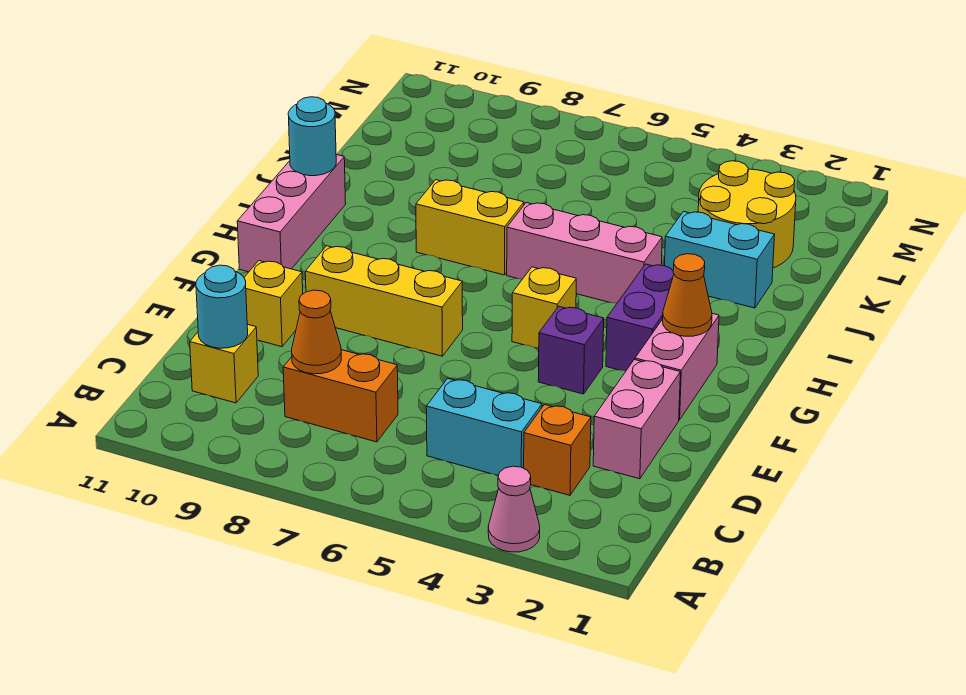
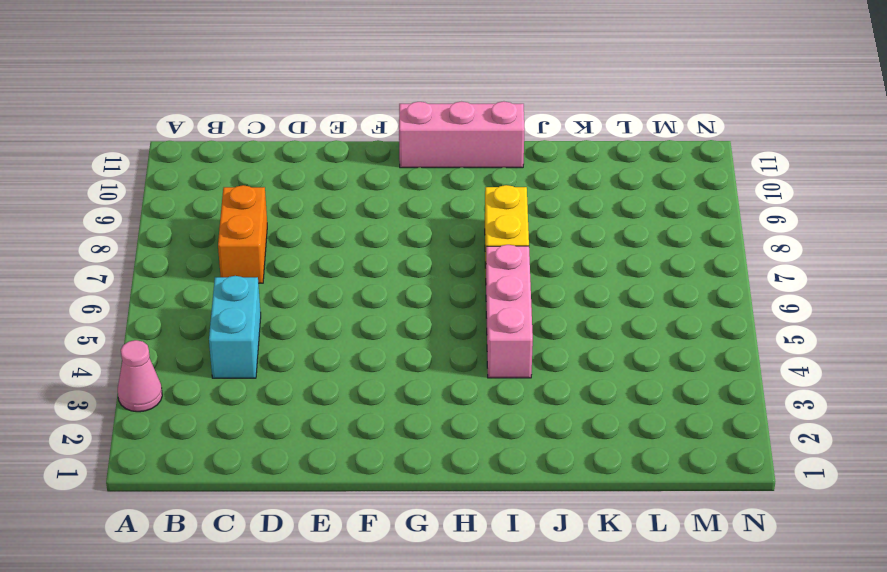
none -> orange 1x1 brick [524,405,591,495]
none -> yellow 1x1 brick [190,324,258,403]
none -> pink 1x2 brick [593,360,680,479]

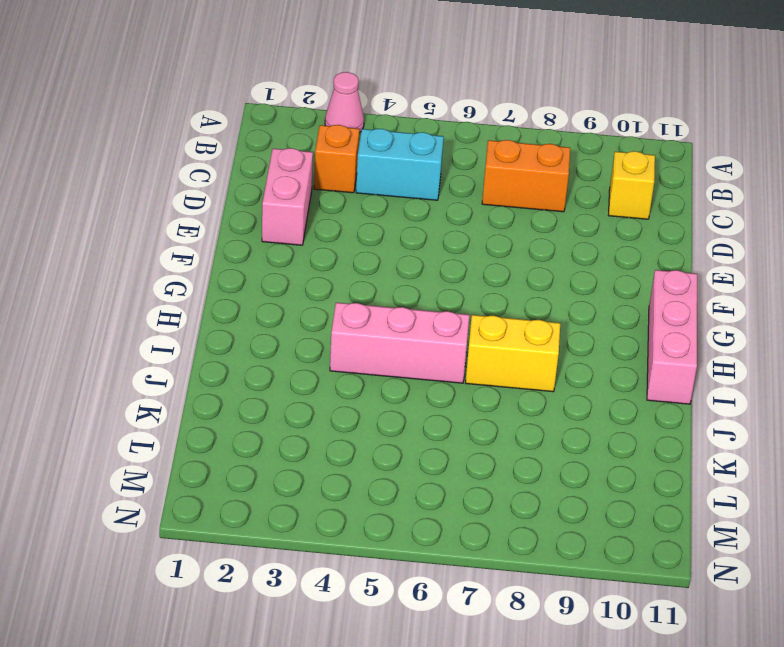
none -> yellow 1x1 brick [244,261,303,347]
none -> pink 1x2 brick [635,313,719,420]
none -> purple 1x1 brick [538,306,604,394]

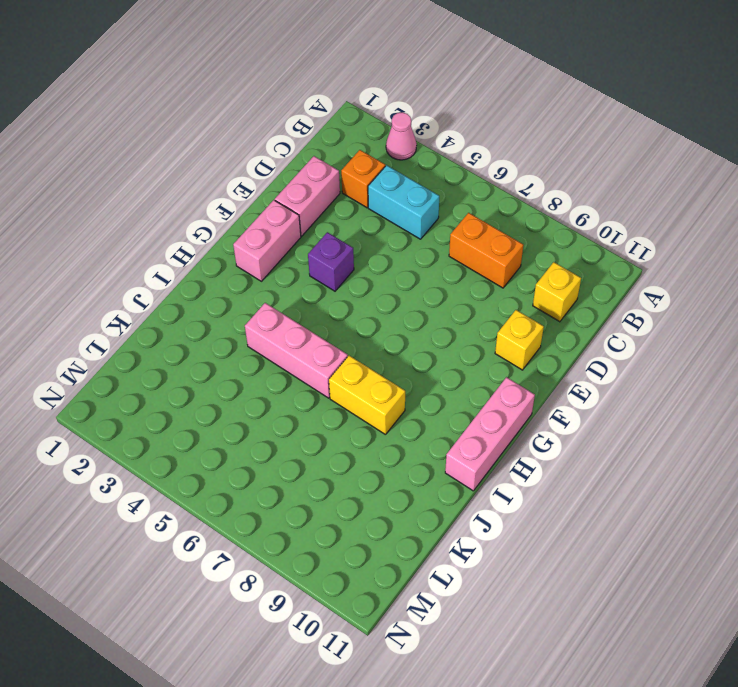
none -> yellow 1x3 brick [305,246,463,356]
none -> purple 1x2 brick [606,264,674,371]
none -> yellow 1x1 brick [512,267,576,349]

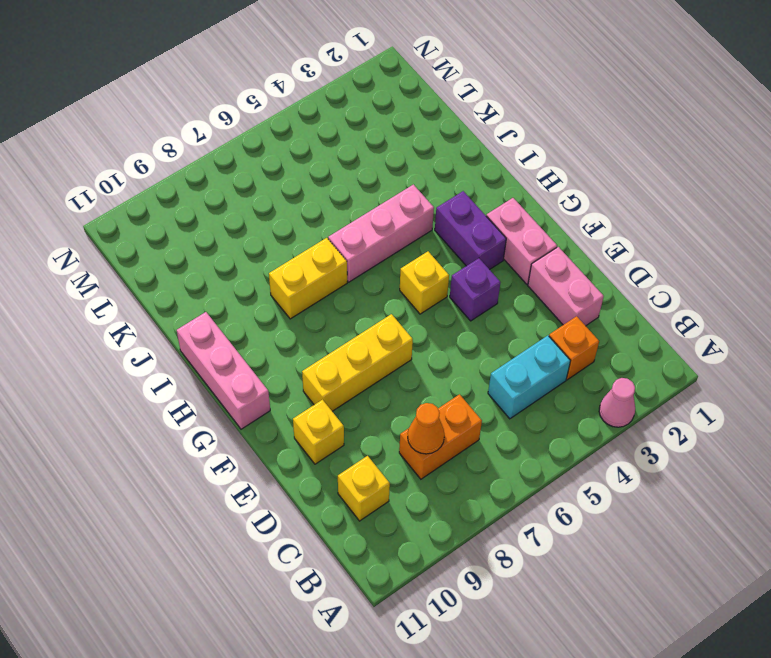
none -> cyan 1x2 brick [665,211,775,308]
none -> yellow 2x2 round brick [698,161,796,268]
none -> cyan 1x1 round brick [196,265,248,348]

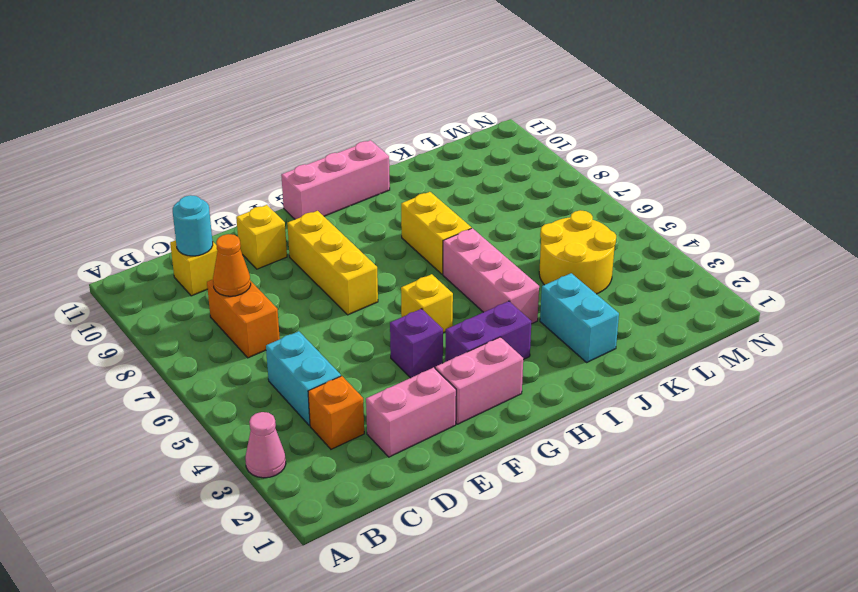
yellow 2x2 round brick [539,210,616,294] -> yellow 2x2 round brick moved to [698,161,796,268]
none -> orange 1x1 cone [663,254,712,336]
none -> cyan 1x1 round brick [288,97,336,176]

